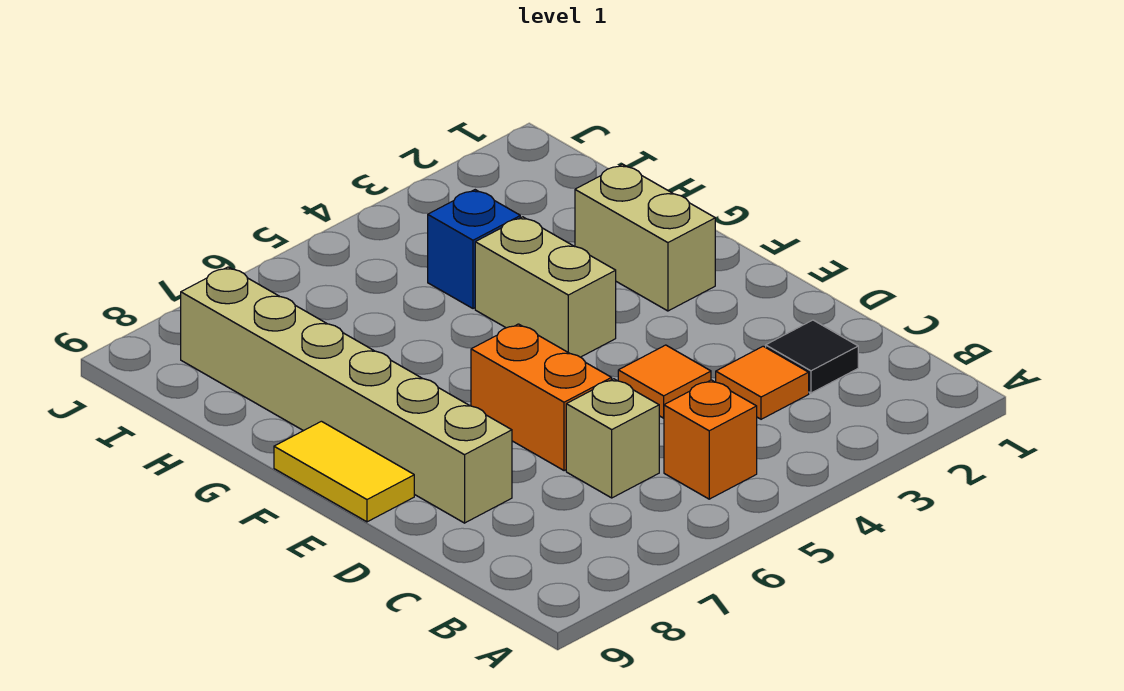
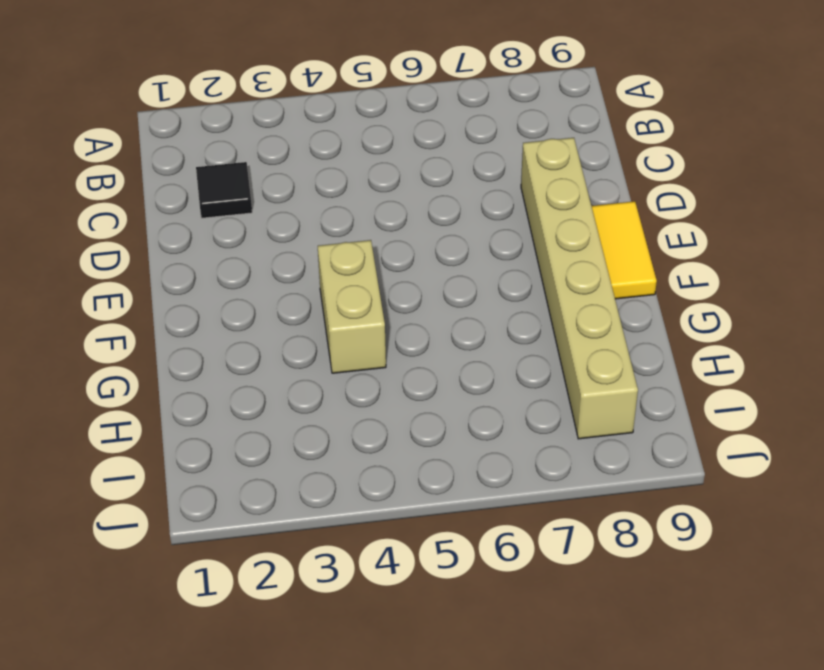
none -> orange 1x1 brick [664,380,757,499]
none -> orange 1x1 tile [716,346,809,419]

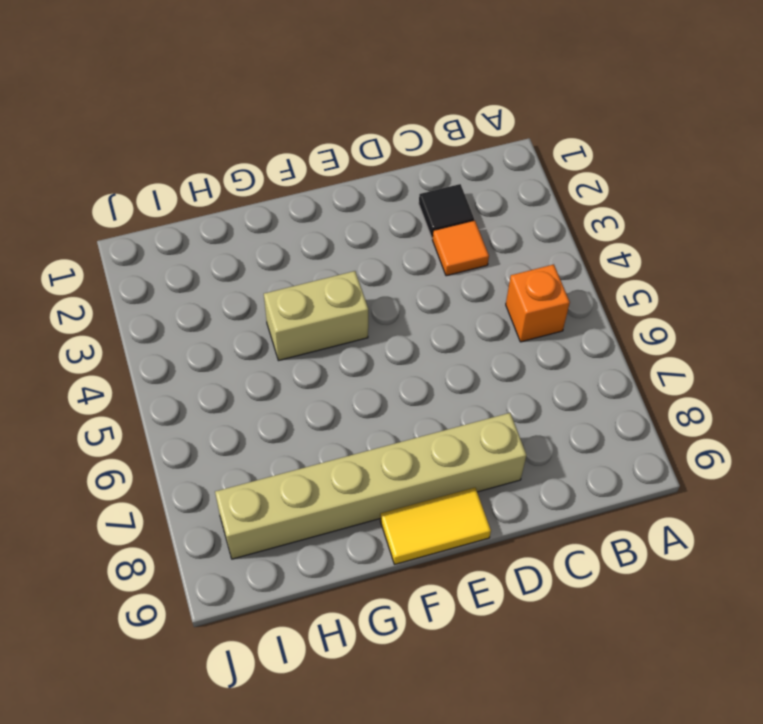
none -> tan 1x1 brick [566,379,659,498]
none -> orange 1x1 tile [618,345,711,418]

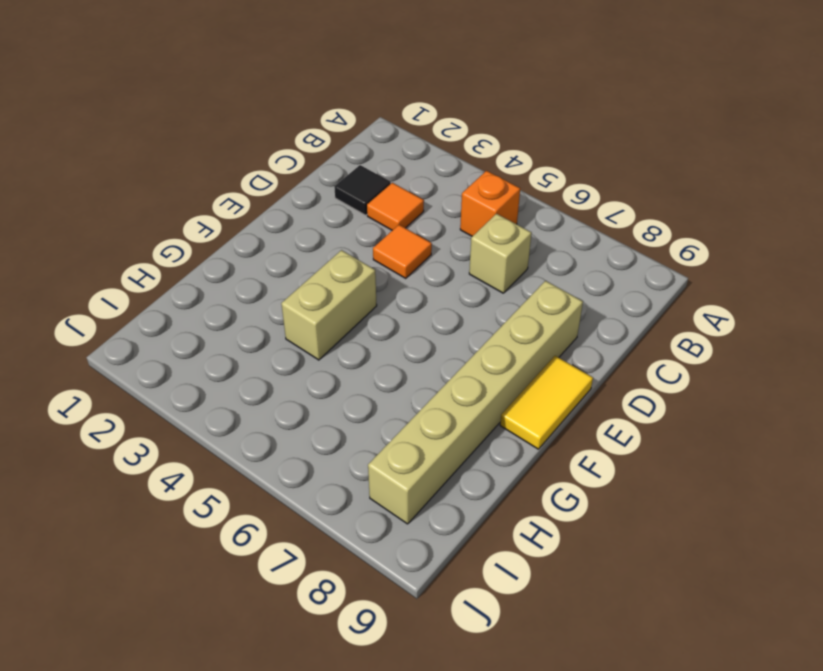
none -> orange 1x2 brick [471,324,612,471]
none -> tan 1x2 brick [575,164,715,311]

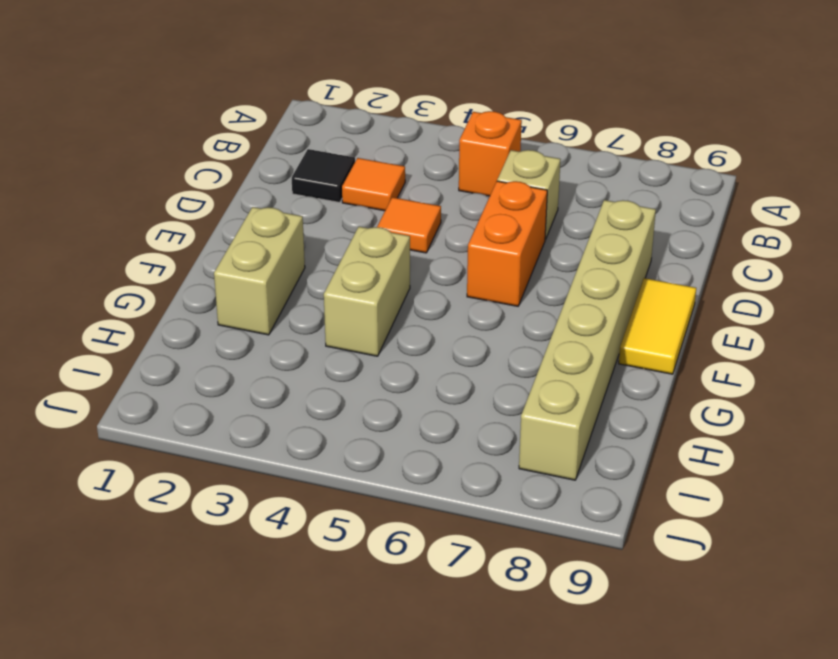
none -> blue 1x1 brick [428,190,520,309]

